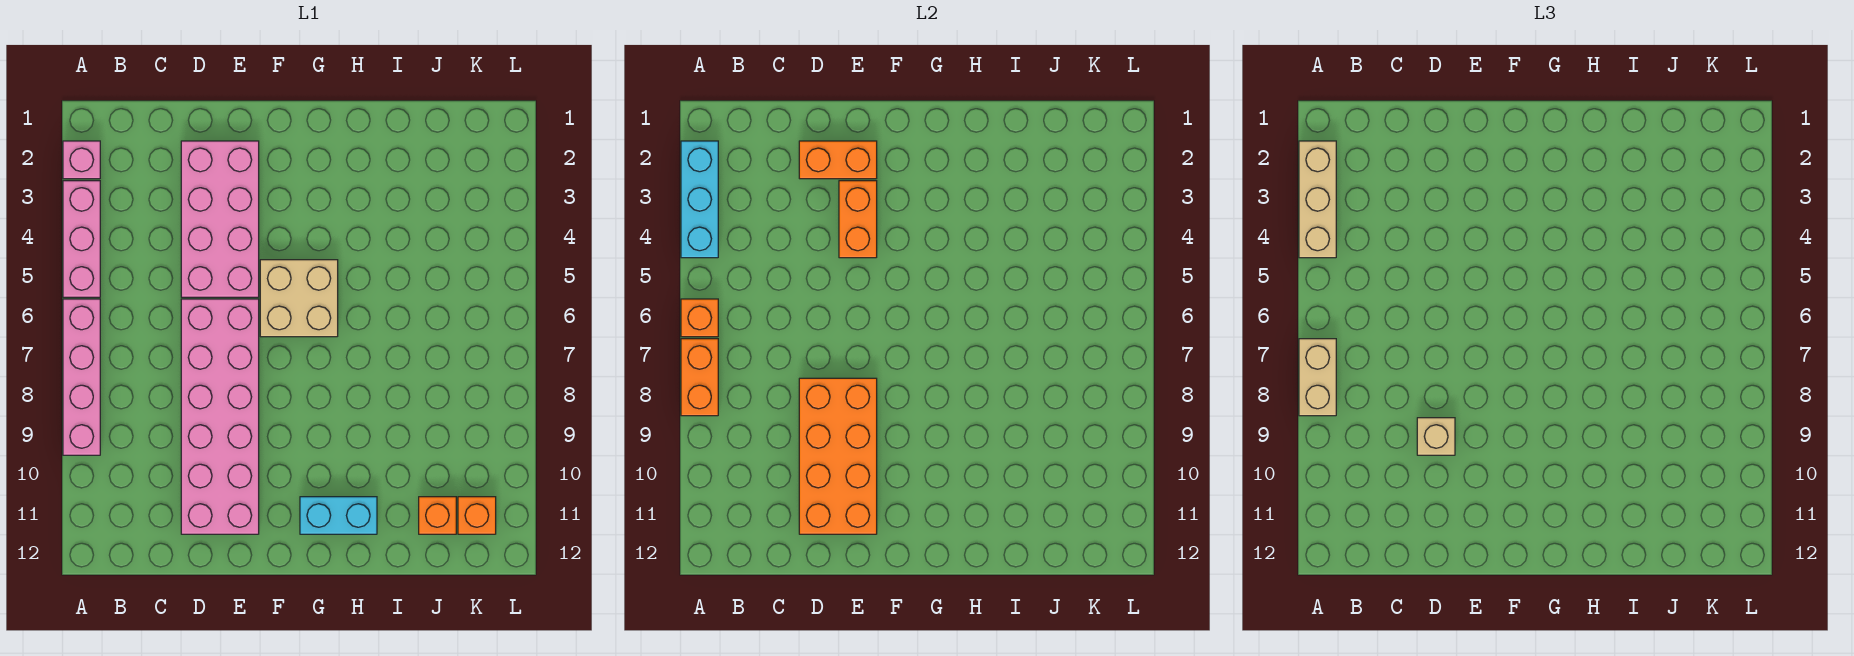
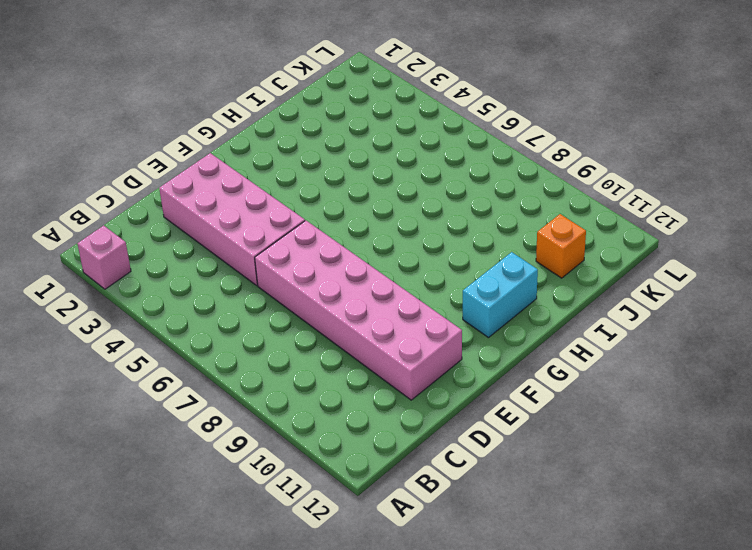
none -> pink 1x3 brick [63,181,100,297]
none -> pink 1x4 brick [63,299,100,455]
none -> tan 2x2 brick [260,260,338,337]

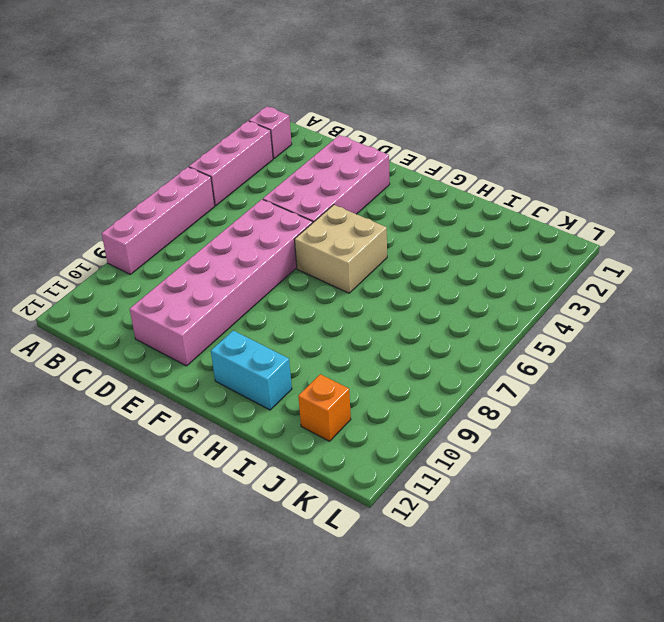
none -> orange 1x1 brick [458,497,496,534]
none -> cyan 1x3 brick [681,141,718,258]
none -> orange 1x1 brick [681,299,718,337]

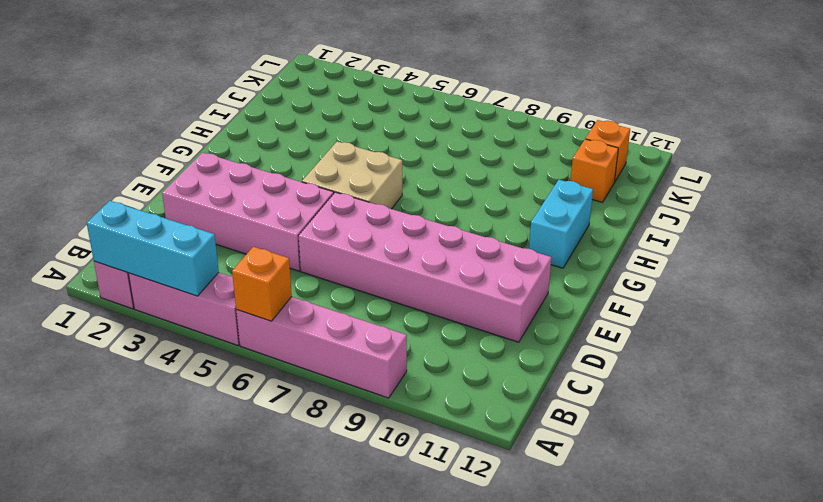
none -> orange 1x2 brick [681,339,718,416]
none -> orange 1x2 brick [799,141,877,179]
none -> orange 2x4 brick [799,378,877,534]

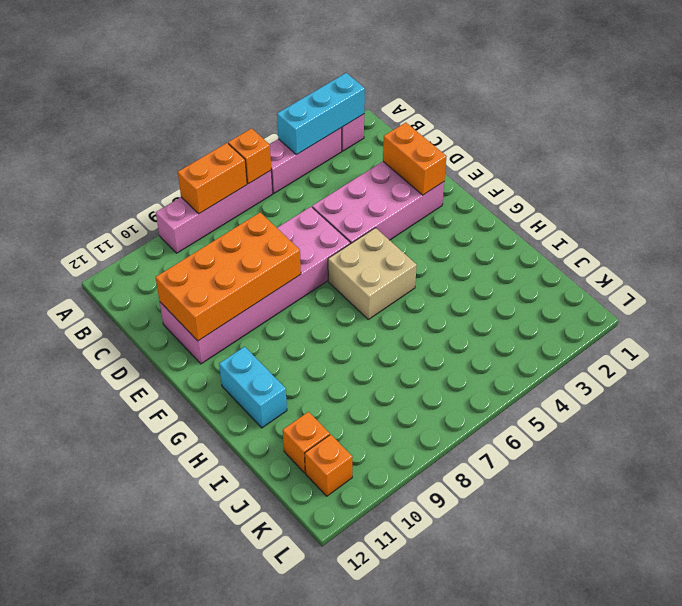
none -> orange 1x2 brick [839,181,877,258]
none -> tan 1x3 brick [1299,141,1336,258]
none -> tan 1x2 brick [1299,339,1336,416]

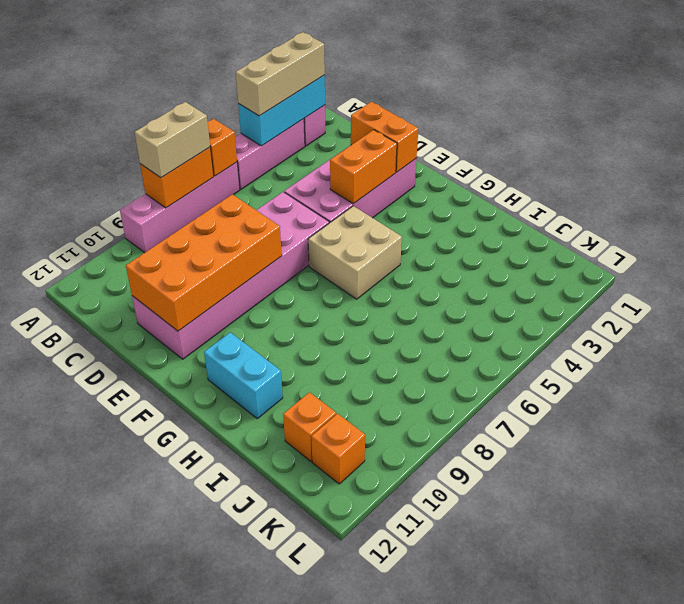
none -> tan 1x1 brick [1417,418,1455,455]

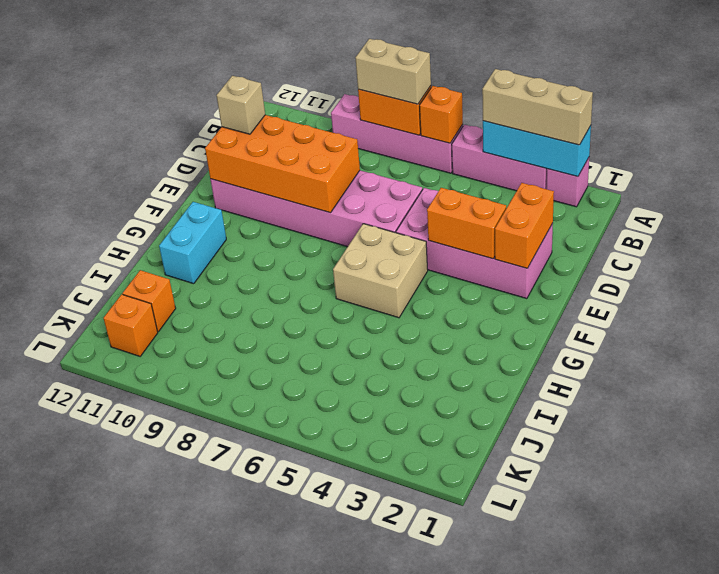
tan 1x1 brick [216,76,265,134] -> tan 1x1 brick moved to [1417,418,1455,455]

